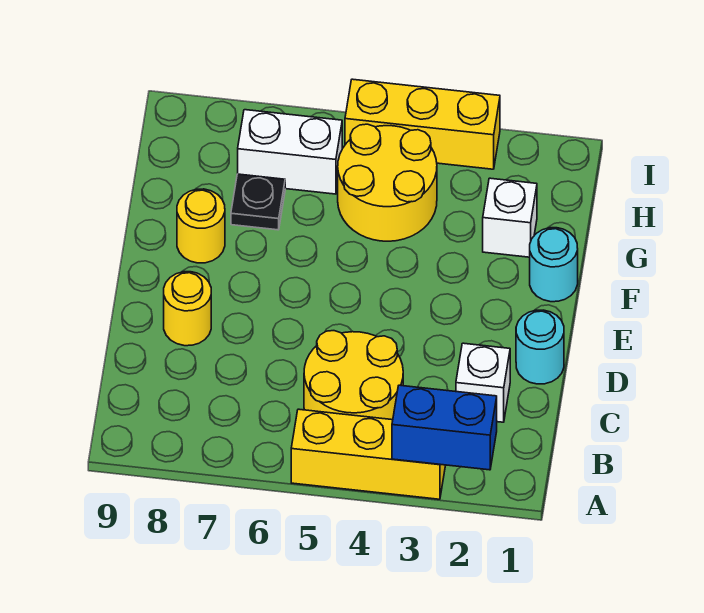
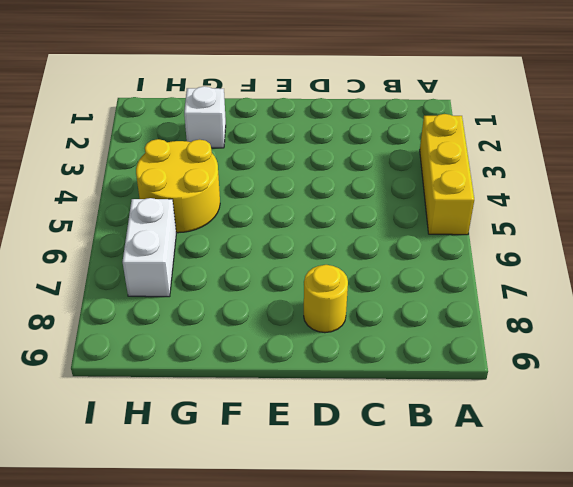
none -> yellow 2x2 round brick [304,331,403,420]
none -> white 1x1 brick [456,343,510,422]
none -> cyan 1x1 round brick [516,310,564,384]

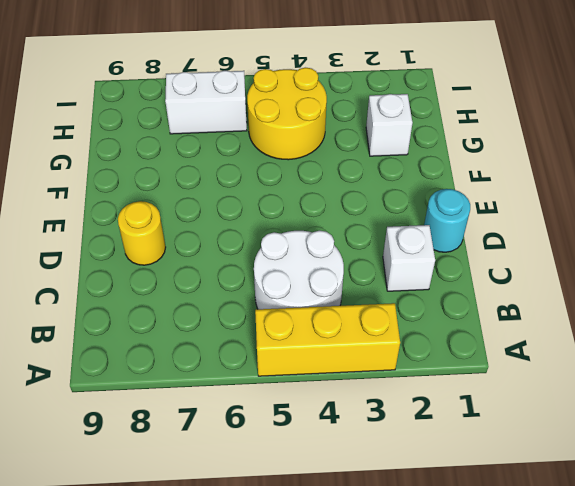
white 2x2 round brick [254,230,344,309] -> yellow 2x2 round brick [304,331,403,420]
none -> cyan 1x1 round brick [530,228,578,302]
none -> yellow 1x1 round brick [177,189,225,263]
none -> black 1x1 plate [231,174,285,230]

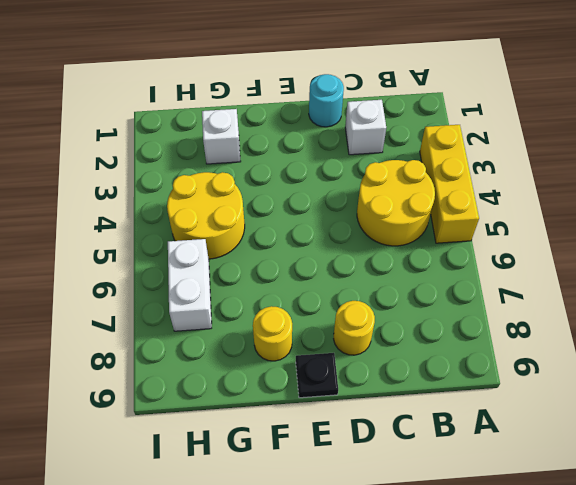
black 1x1 plate [296,353,338,398] -> black 1x1 plate moved to [231,174,285,230]
none -> cyan 1x1 round brick [530,228,578,302]
none -> yellow 1x3 brick [345,79,500,169]
none -> blue 1x2 brick [392,385,497,470]

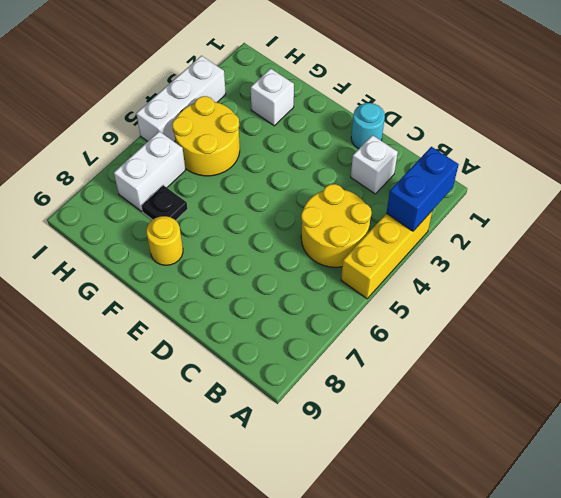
white 1x3 brick [136,56,226,142] -> yellow 1x3 brick [345,79,500,169]
none -> yellow 1x1 round brick [164,272,211,346]
none -> cyan 1x1 round brick [530,228,578,302]

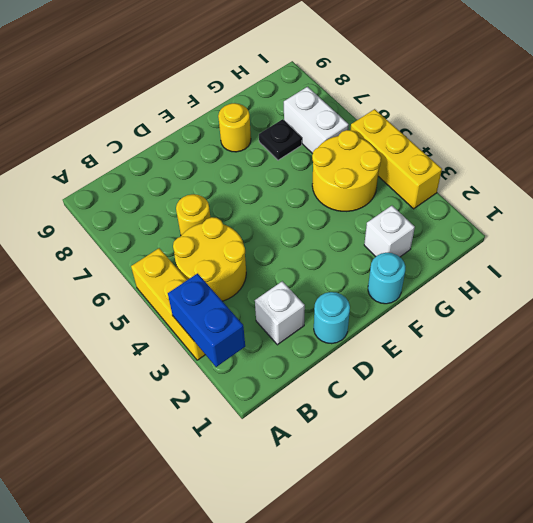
yellow 1x1 round brick [176,194,211,235] -> yellow 1x1 round brick moved to [164,272,211,346]

